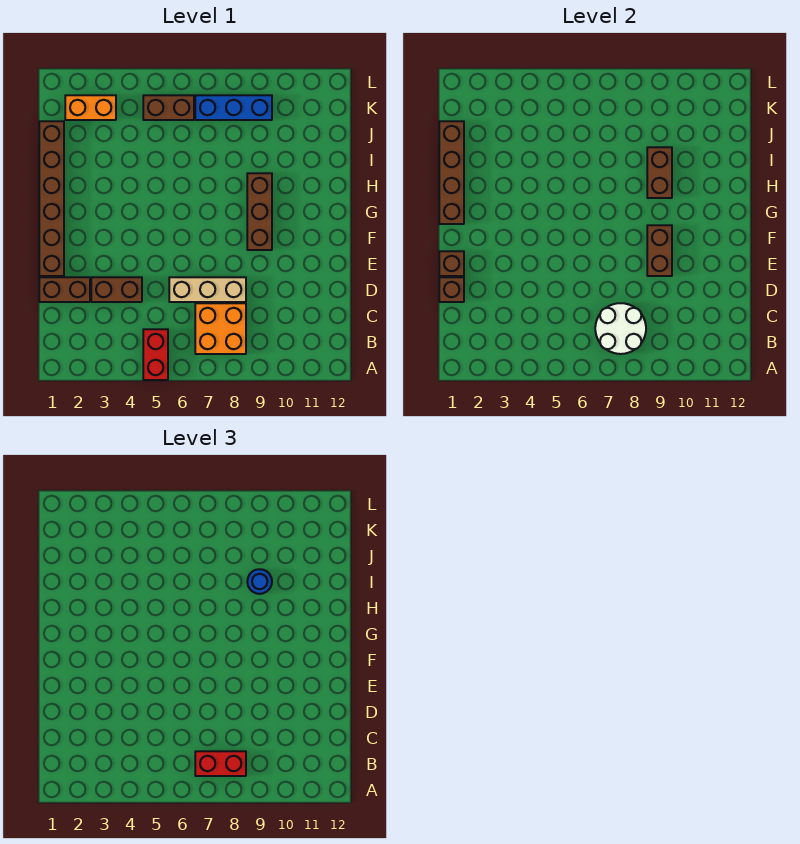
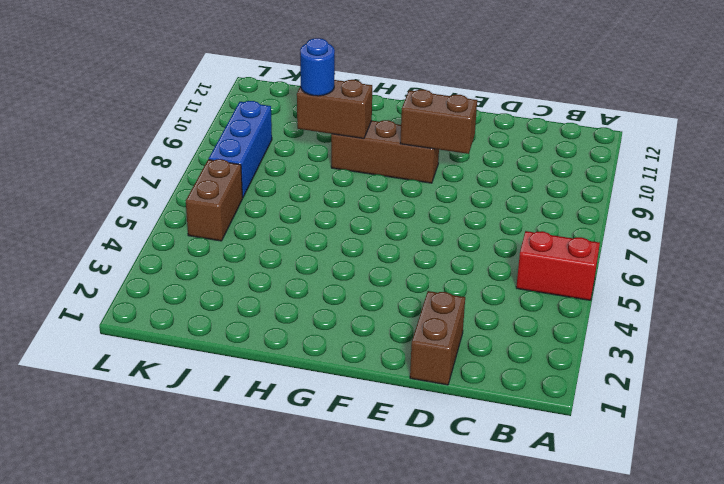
none -> orange 2x2 brick [195,303,246,354]
none -> brown 1x2 brick [91,277,142,302]
none -> tan 1x3 brick [169,277,246,302]

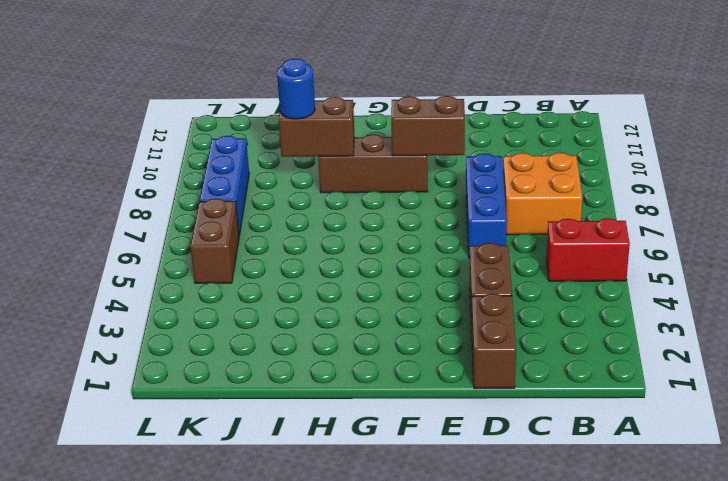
blue 1x3 brick [466,153,507,258] -> tan 1x3 brick [169,277,246,302]
none -> brown 1x6 brick [39,121,64,276]
none -> orange 1x2 brick [65,95,116,120]
none -> white 2x2 round brick [595,303,646,354]

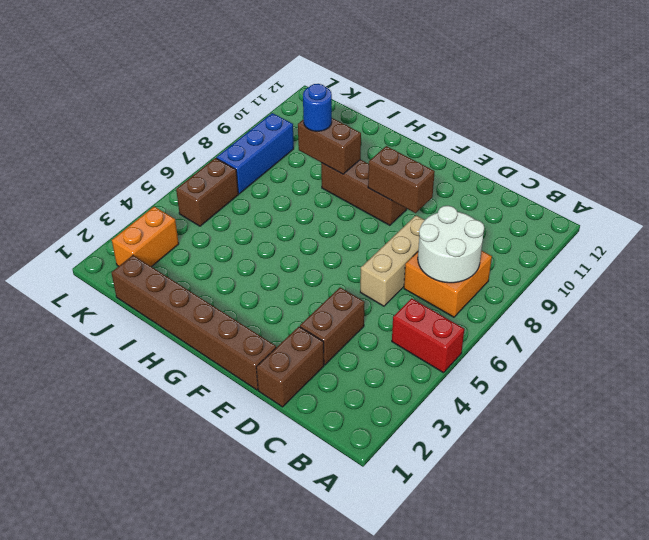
none -> brown 1x1 brick [439,277,464,302]
none -> brown 1x1 brick [439,251,464,276]
none -> brown 1x4 brick [439,121,464,224]

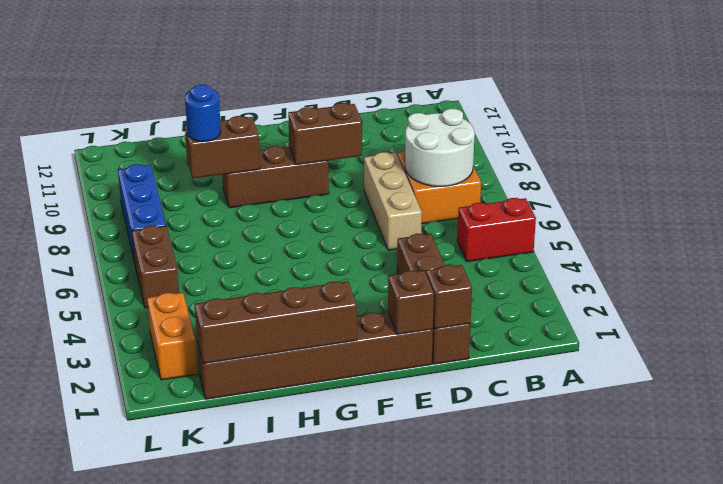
none -> red 1x2 brick [195,751,246,776]

